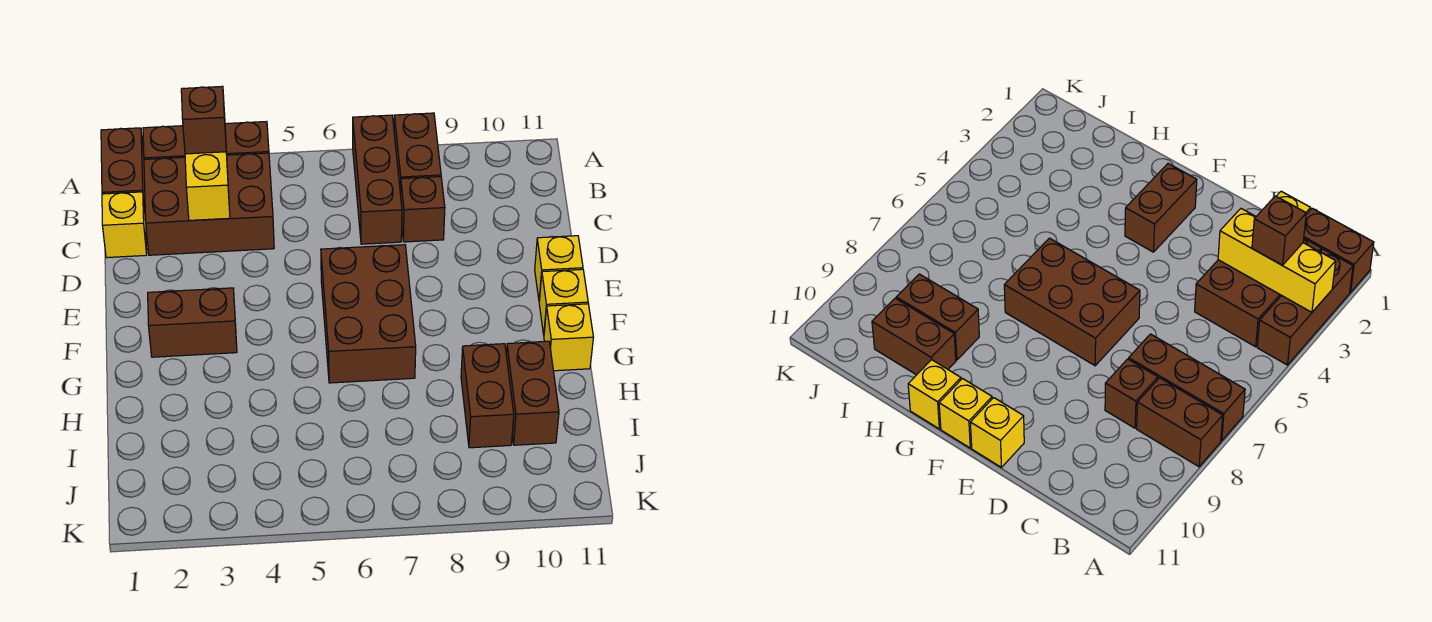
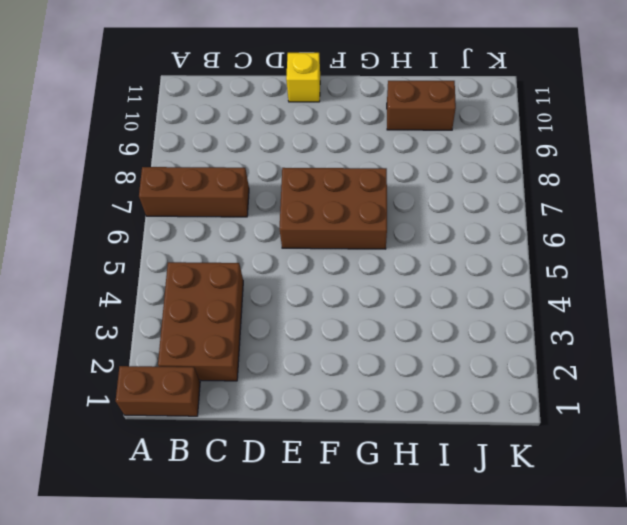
none -> brown 1x3 brick [143,122,269,159]
none -> brown 1x2 brick [394,113,441,195]
none -> yellow 1x1 brick [102,192,147,258]

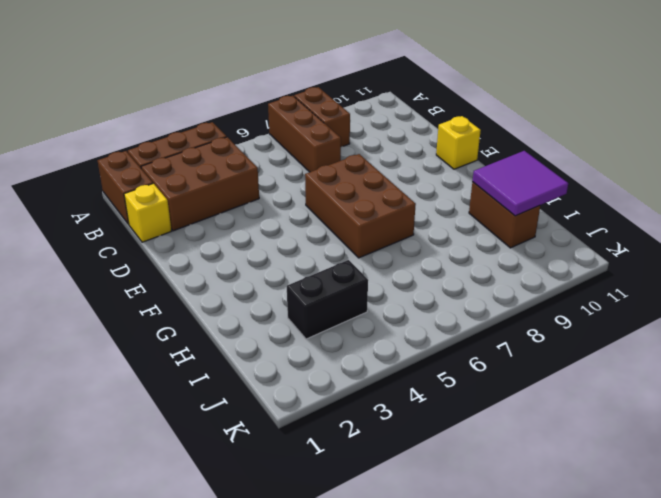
purple 2x2 tile [472,151,568,216] -> none
black 1x2 brick [287,260,368,339] -> none
none -> brown 1x1 brick [401,177,445,242]
none -> brown 1x2 brick [148,288,237,357]
none -> yellow 1x1 brick [539,269,588,335]

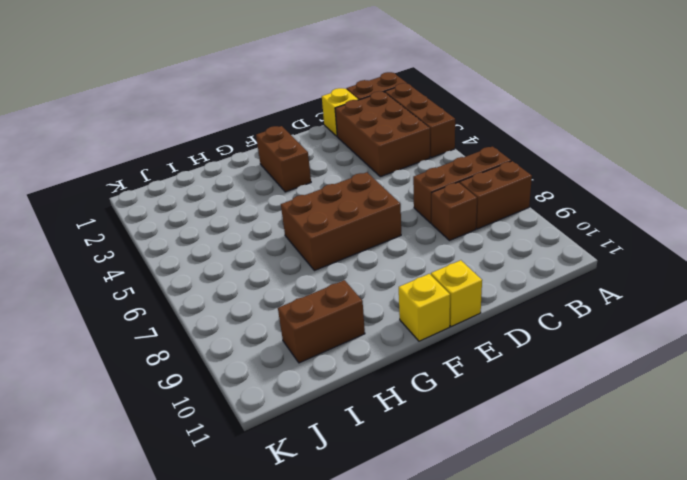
none -> yellow 1x1 brick [544,304,593,371]
none -> brown 1x2 brick [461,344,514,448]
none -> yellow 1x3 brick [185,96,230,220]

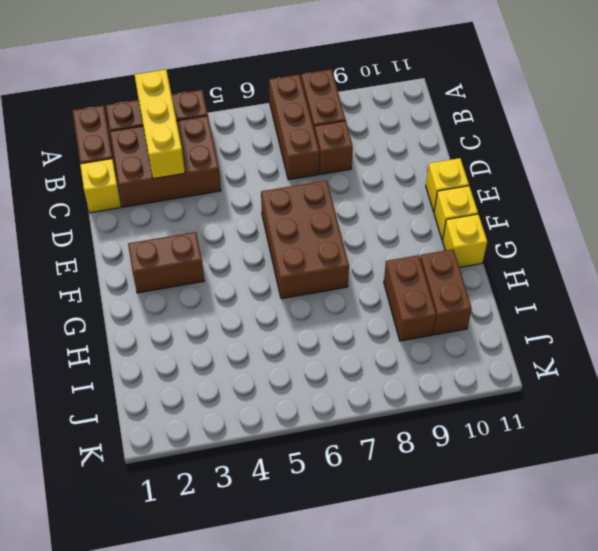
none -> brown 1x1 brick [181,86,226,154]

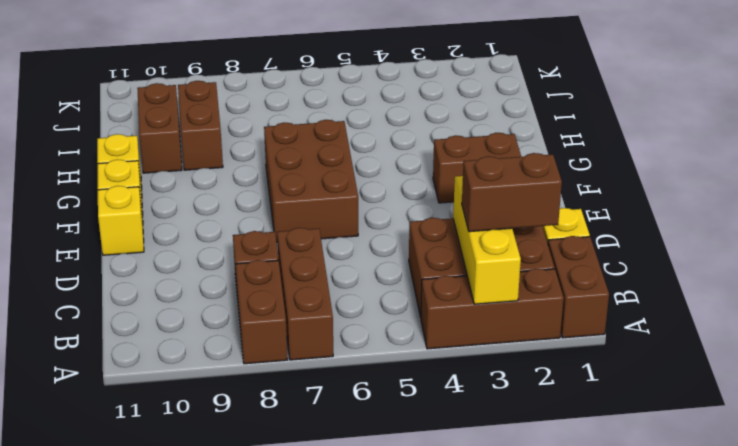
brown 1x2 brick [462,153,562,232] -> brown 1x1 brick [181,86,226,154]

